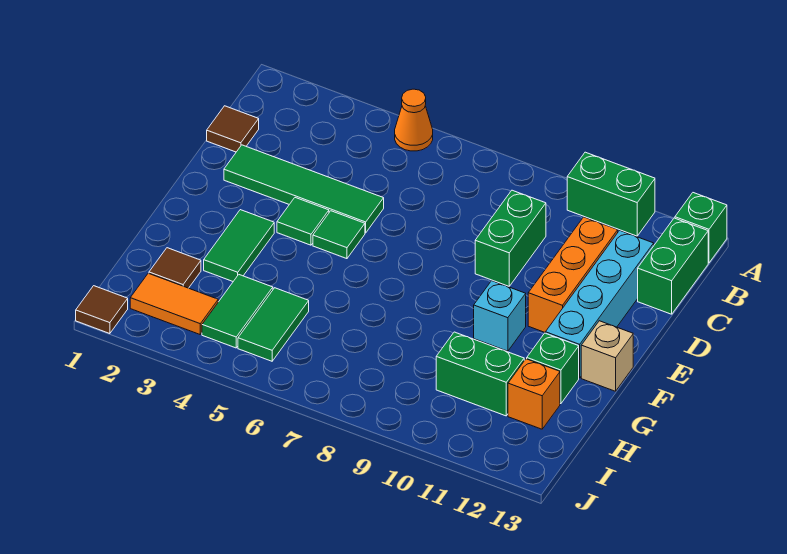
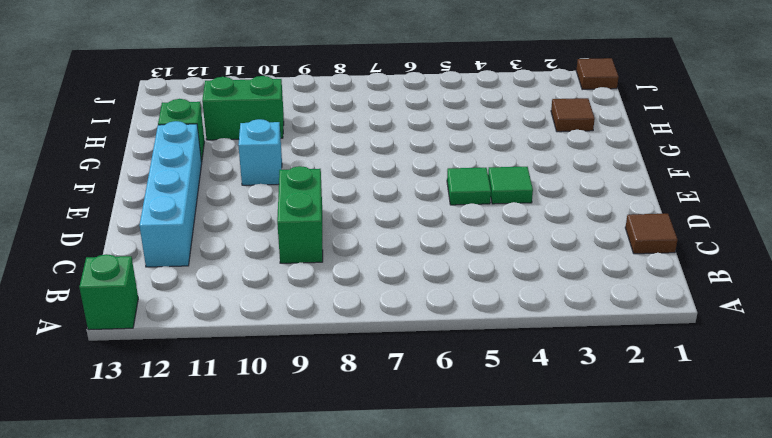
none -> orange 1x1 cone [395,89,433,151]
none -> green 1x2 brick [567,152,655,236]
none -> green 1x2 brick [638,218,708,314]

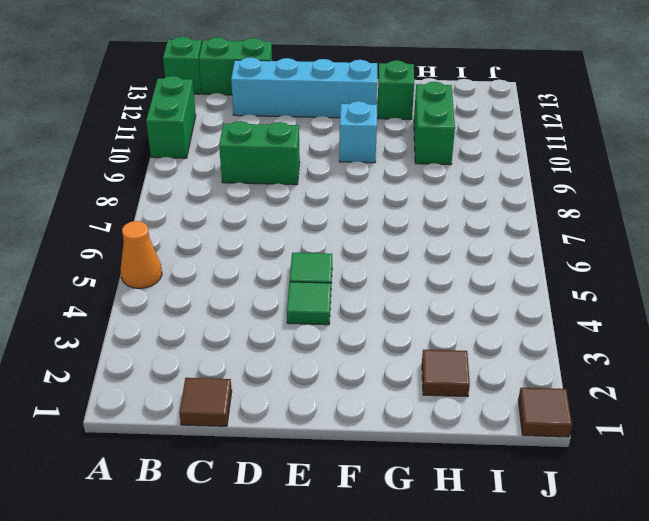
none -> orange 1x3 brick [528,217,618,333]
none -> green 1x4 tile [224,145,384,233]
none -> green 1x2 tile [204,210,274,281]

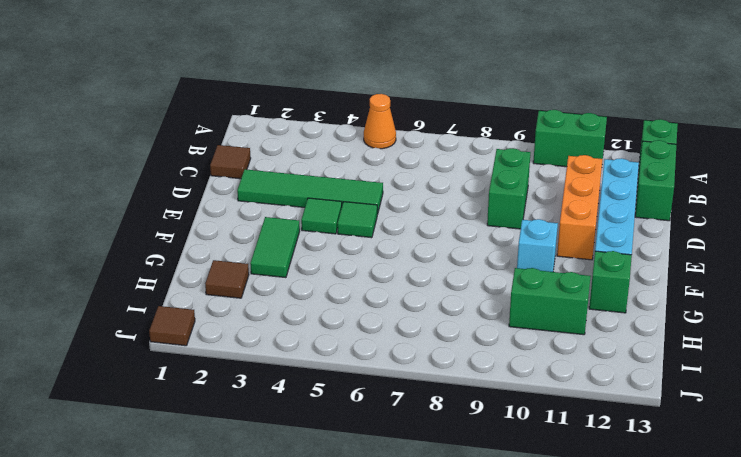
none -> tan 1x1 brick [581,321,633,391]
none -> green 1x2 tile [202,275,273,348]
none -> green 1x2 tile [238,288,309,361]

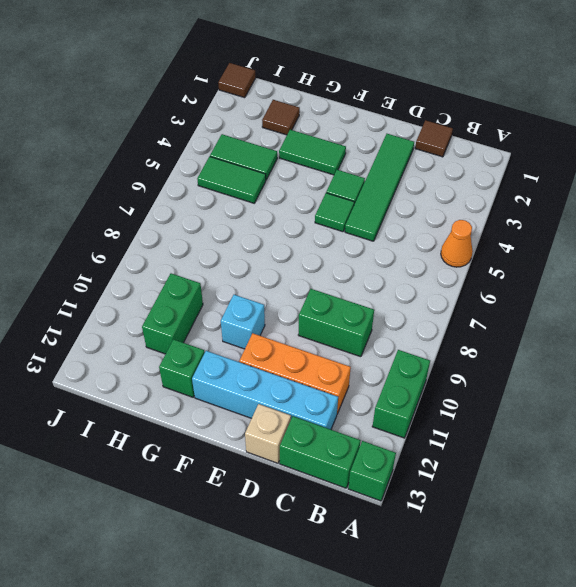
tan 1x1 brick [245,404,291,463] -> tan 1x1 brick moved to [581,321,633,391]
none -> orange 1x1 brick [508,359,560,429]
none -> orange 1x2 tile [130,273,218,334]

